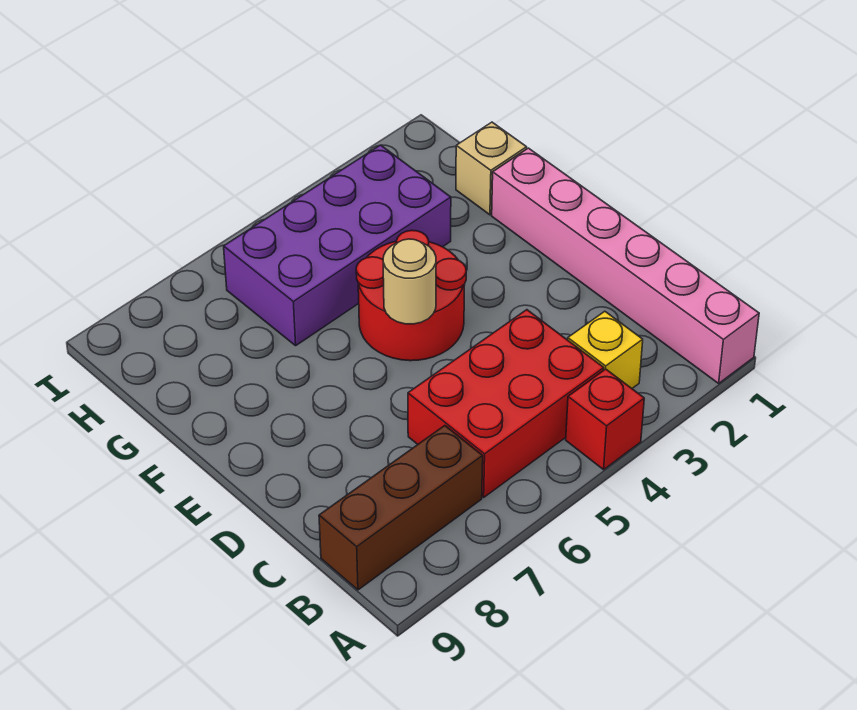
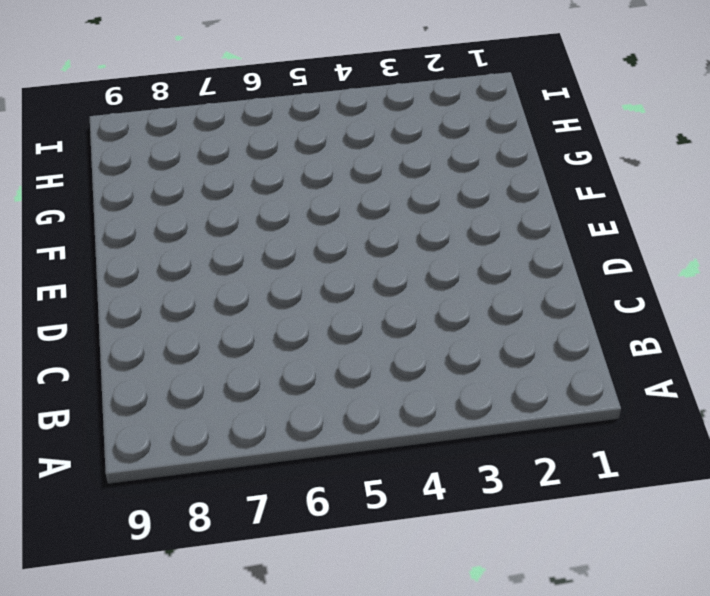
none -> pink 1x6 brick [492,148,759,383]
none -> red 1x1 brick [566,369,644,470]

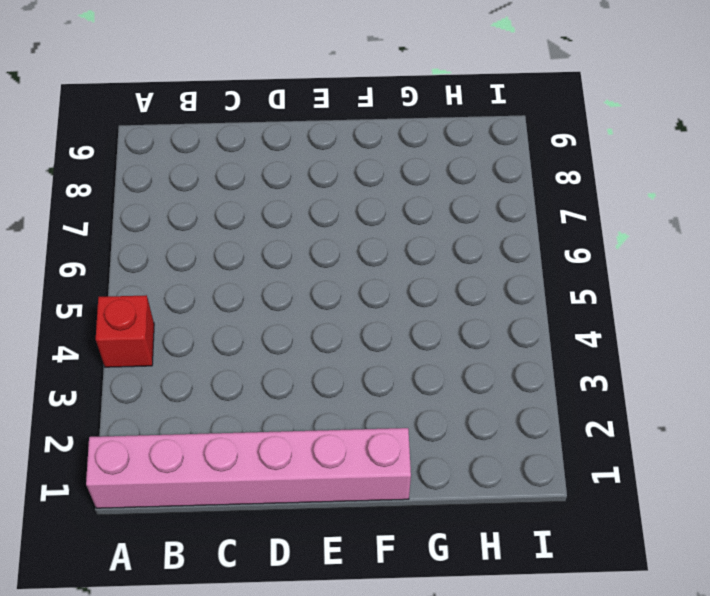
none -> yellow 1x1 brick [568,311,643,388]
none -> red 2x3 brick [408,310,604,497]

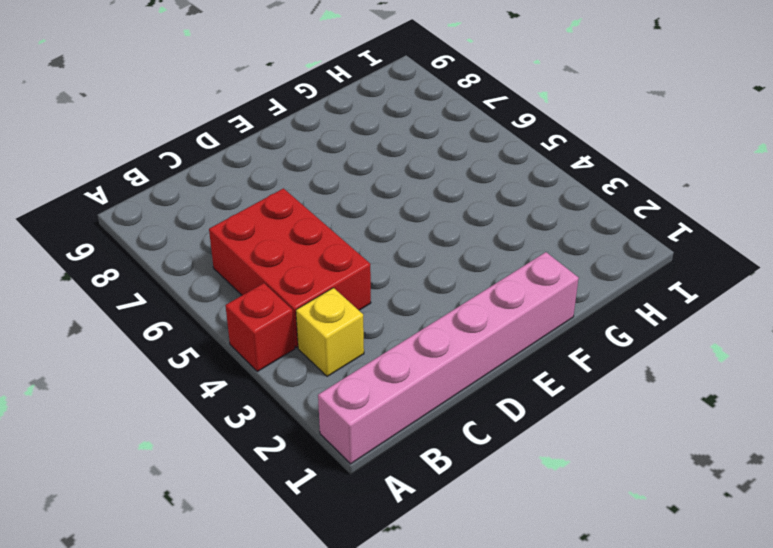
none -> brown 1x3 brick [319,426,483,590]
none -> red 2x2 round brick [356,230,466,361]

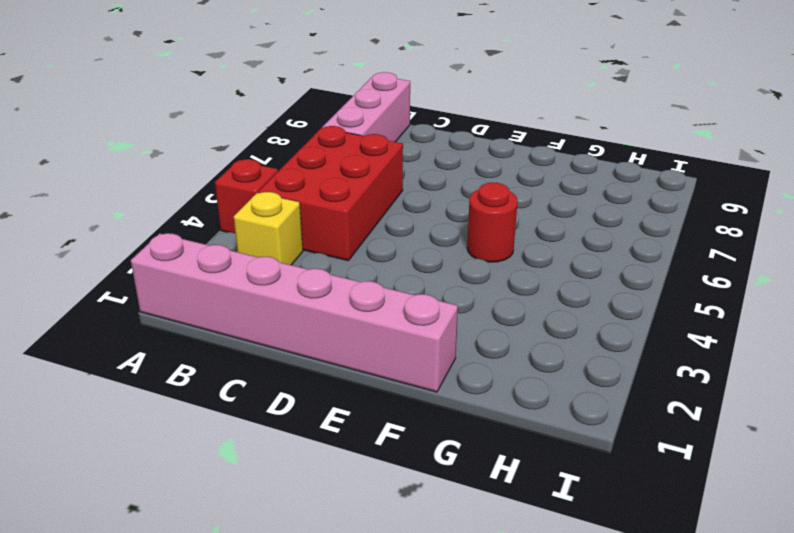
pink 1x3 brick [322,72,410,142] -> brown 1x3 brick [319,426,483,590]
red 1x1 round brick [467,183,518,262] -> red 2x2 round brick [356,230,466,361]
none -> tan 1x1 brick [456,122,527,215]
none -> purple 2x4 brick [224,145,451,346]

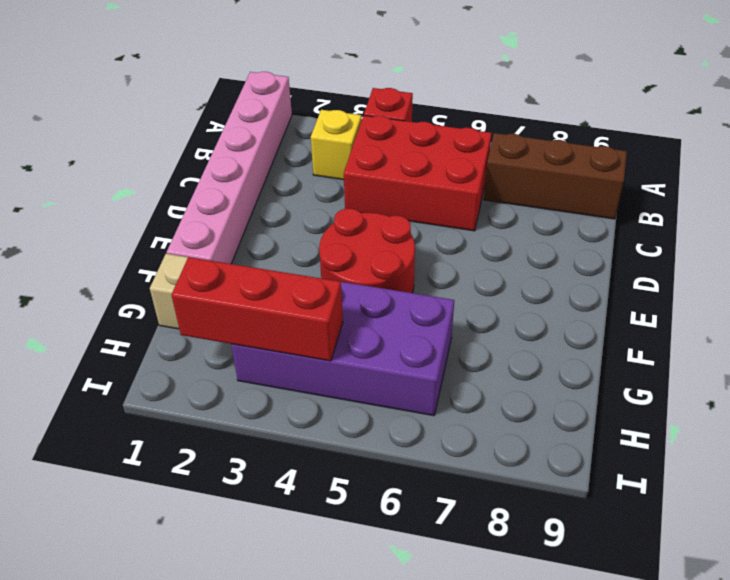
red 1x3 brick [171,257,343,361] -> none
none -> tan 1x1 round brick [383,239,436,324]

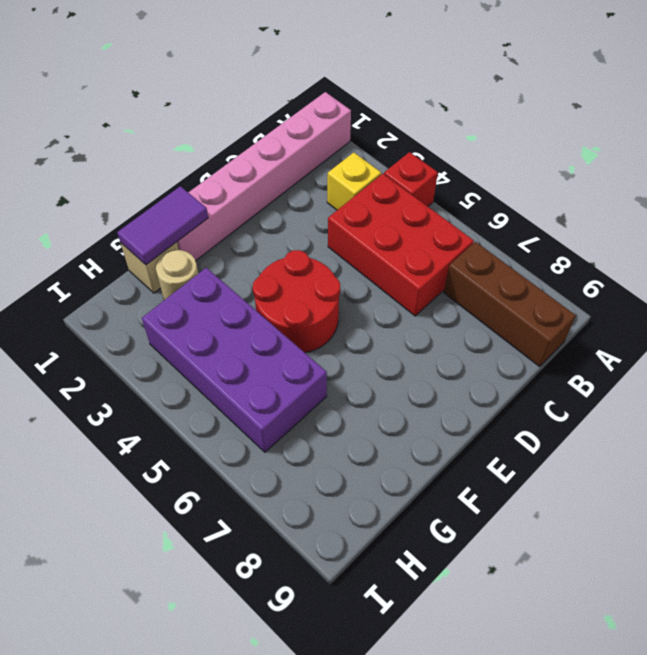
purple 1x2 tile [117,186,208,265] -> none
tan 1x1 round brick [156,250,198,300] -> tan 1x1 round brick moved to [383,239,436,324]

